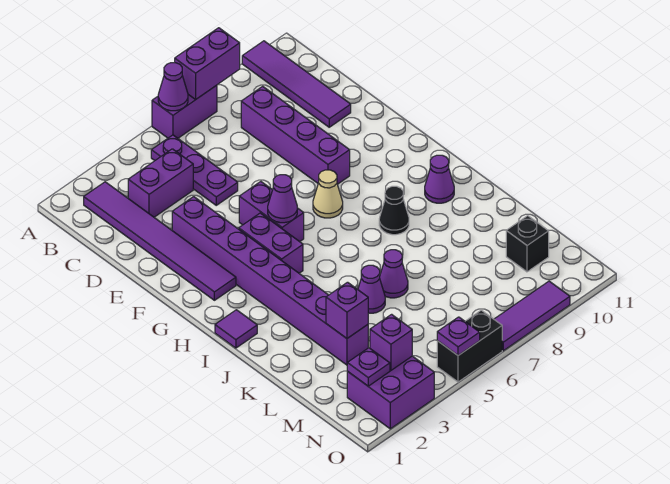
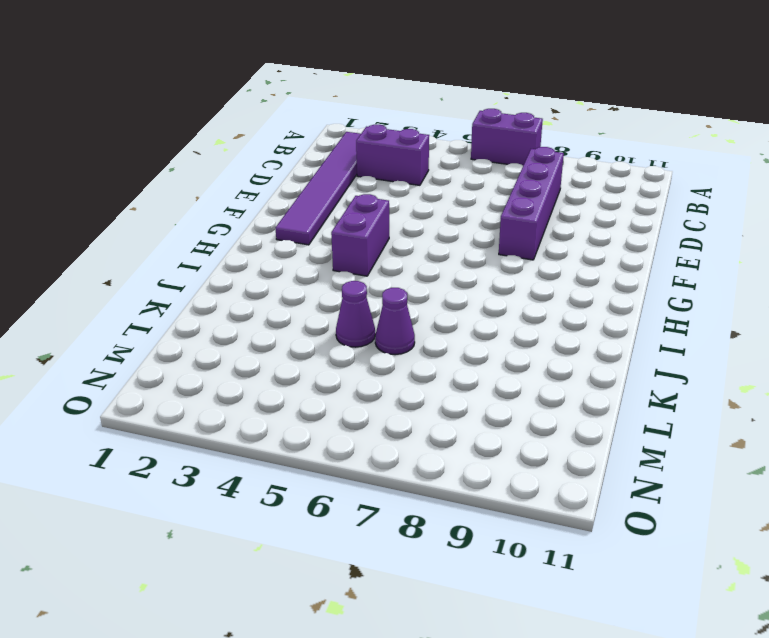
none -> purple 1x4 tile [242,41,351,127]
none -> purple 1x3 plate [151,135,238,205]
none -> purple 1x8 brick [172,197,368,365]

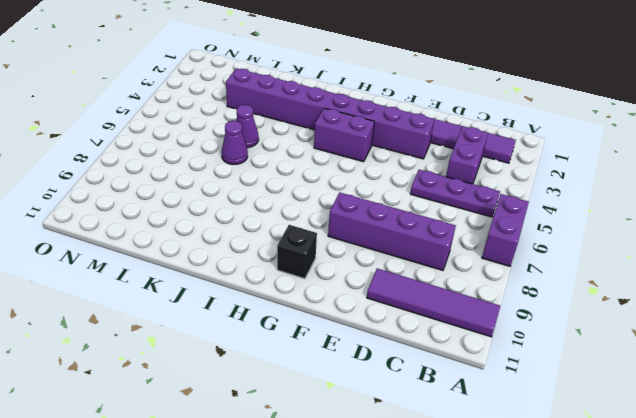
black 1x1 brick [277,225,317,279] -> black 1x1 brick moved to [506,216,549,272]
none -> purple 1x2 brick [239,182,304,242]
none -> tan 1x1 cone [313,170,343,218]
none -> purple 1x1 tile [215,310,257,348]

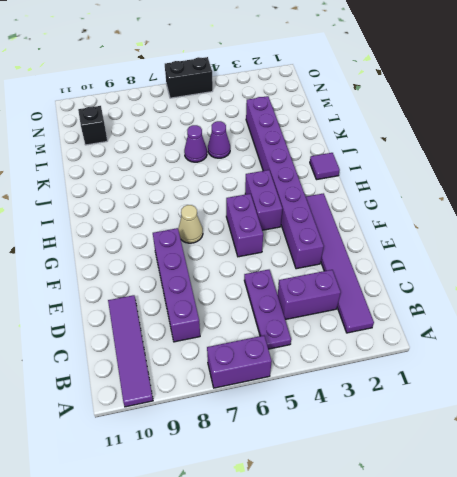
none -> black 1x1 cone [379,186,409,235]
none -> purple 1x1 cone [425,155,454,203]
none -> purple 2x2 brick [347,356,434,429]

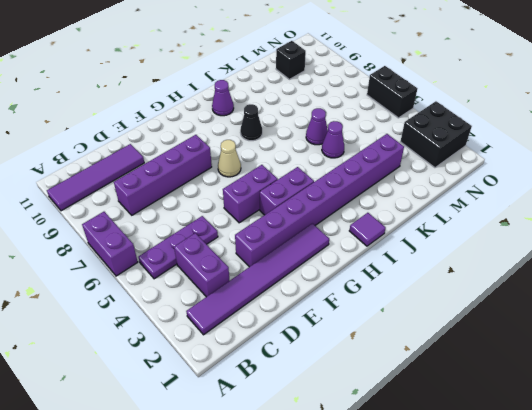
black 2x2 brick [400,101,472,168] -> purple 2x2 brick [347,356,434,429]
none -> purple 1x3 tile [494,281,570,351]
none -> purple 1x1 cone [158,63,188,111]
none -> purple 1x2 brick [175,28,240,99]

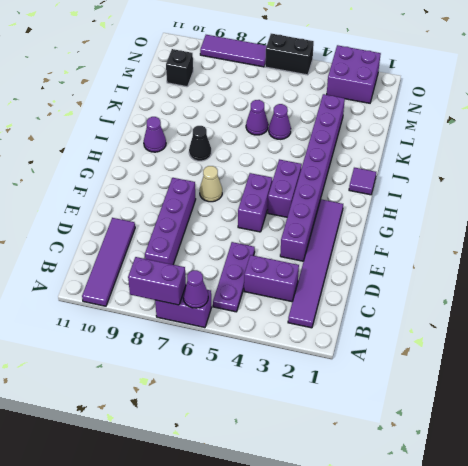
none -> purple 1x1 cone [268,175,297,223]
none -> purple 1x1 brick [326,282,368,338]
none -> purple 1x1 plate [347,348,390,386]

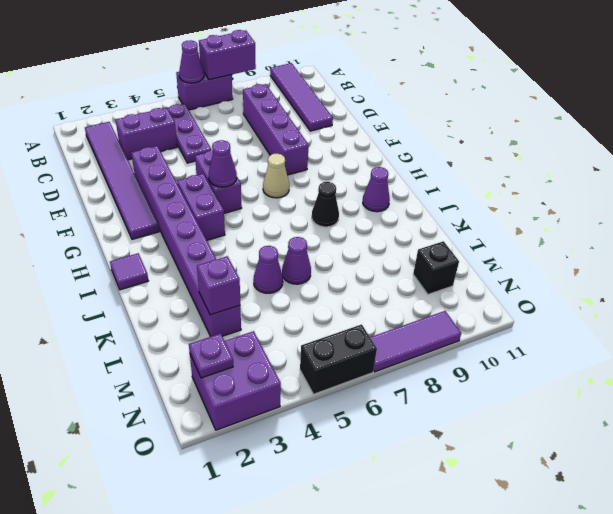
none -> purple 1x1 brick [370,314,412,370]
none -> purple 1x1 plate [437,317,480,355]

